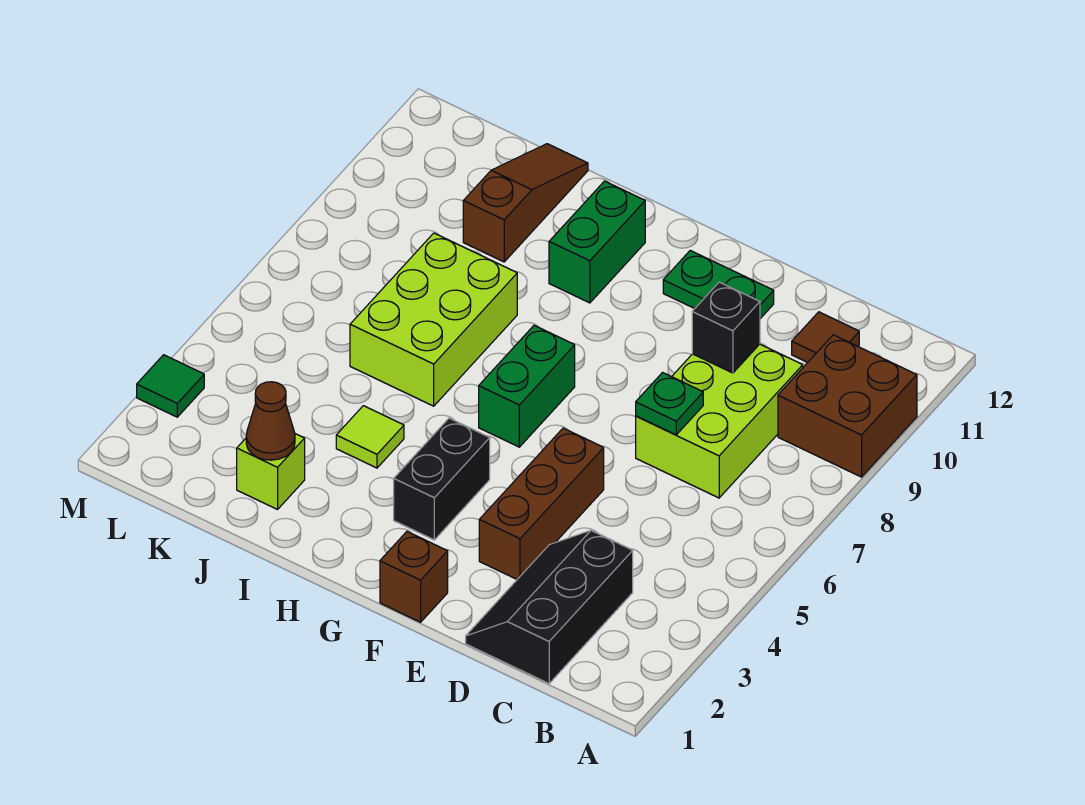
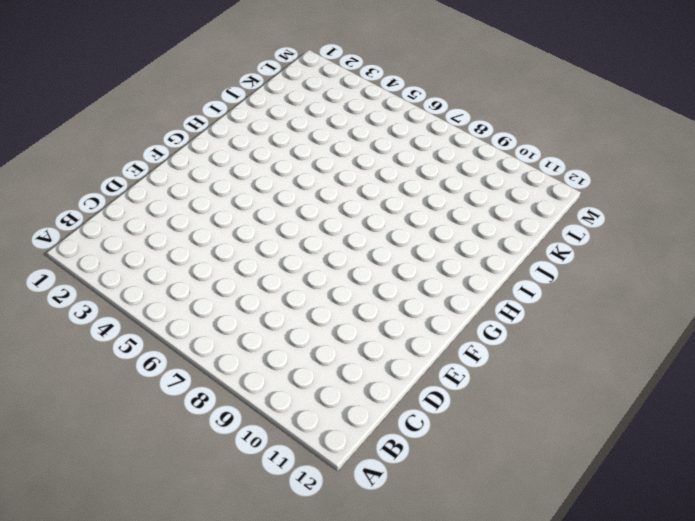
none -> brown 2x2 brick [778,335,917,477]
none -> black 2x3 slope [466,530,633,684]
none -> lime 2x3 brick [636,344,803,498]

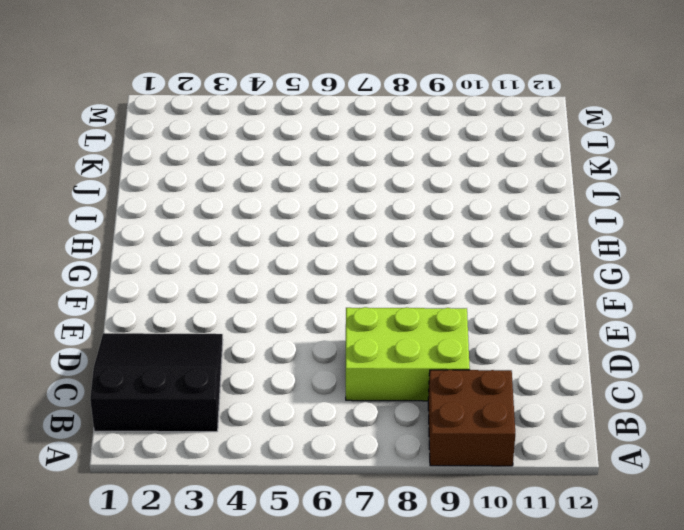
black 3x3 slope [90,333,223,432] -> black 2x3 slope [466,530,633,684]
none -> brown 1x1 tile [792,312,859,363]
none -> brown 1x3 brick [479,428,604,579]
none -> green 1x2 plate [663,251,774,319]

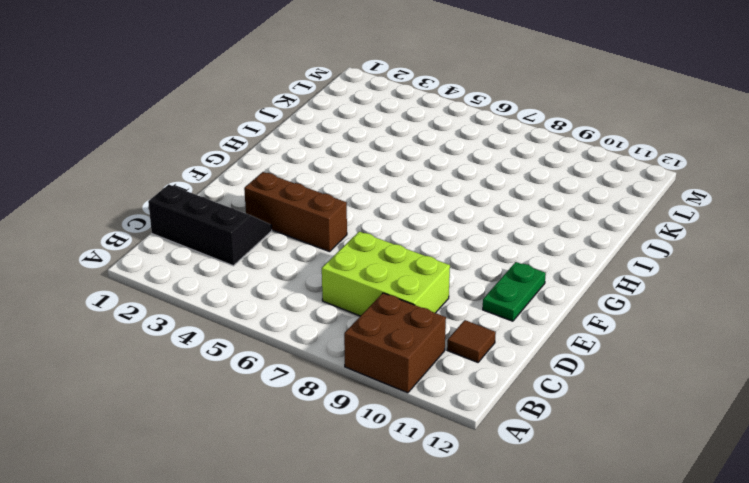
none -> brown 1x1 brick [380,532,448,622]
none -> black 1x2 brick [394,418,490,540]
none -> green 1x2 brick [479,325,575,447]

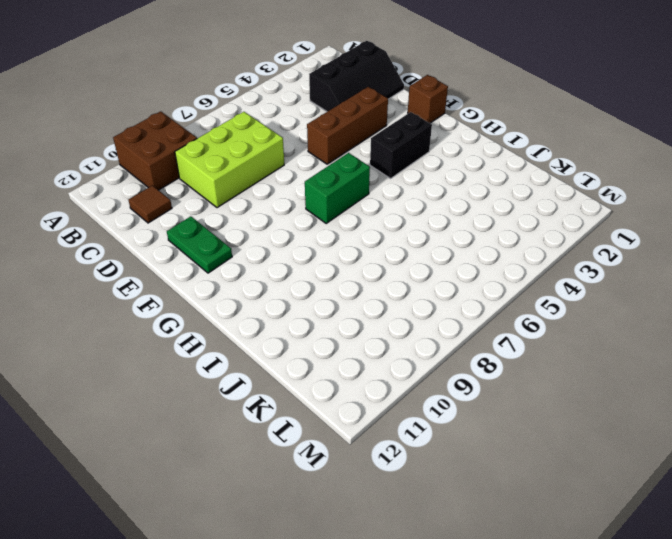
none -> green 1x2 brick [549,181,645,303]
none -> lime 1x1 tile [336,406,404,468]
none -> lime 2x3 brick [350,233,517,406]

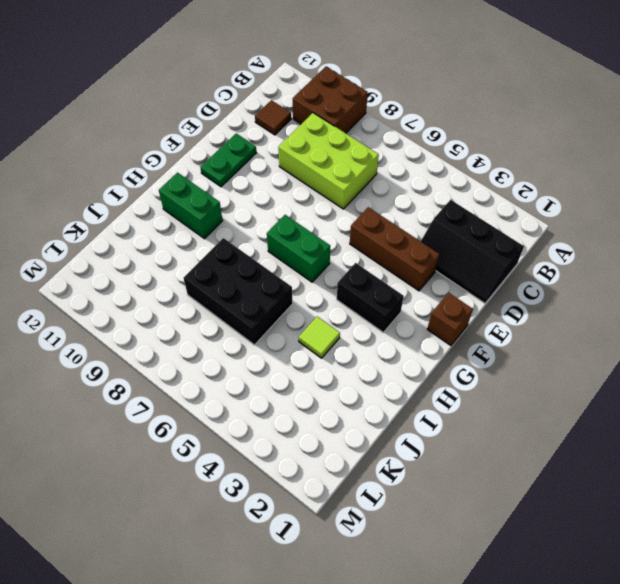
black 2x3 brick [184,238,293,345] -> lime 2x3 brick [350,233,517,406]
none -> lime 1x1 brick [237,434,305,509]
none -> brown 1x3 slope [463,144,588,262]
none -> green 1x1 tile [137,355,204,417]

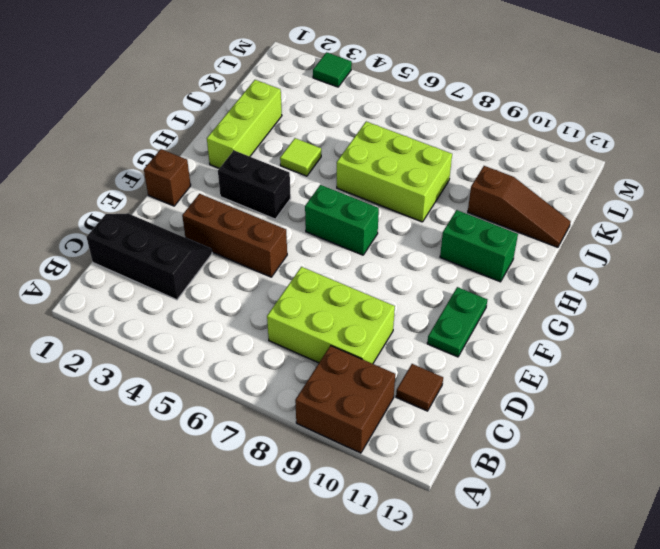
lime 1x3 brick [207,80,282,168] -> lime 1x1 brick [237,434,305,509]
none -> green 1x1 plate [636,373,703,435]
none -> black 1x1 brick [692,282,760,373]
none -> brown 1x1 cone [246,382,295,460]

